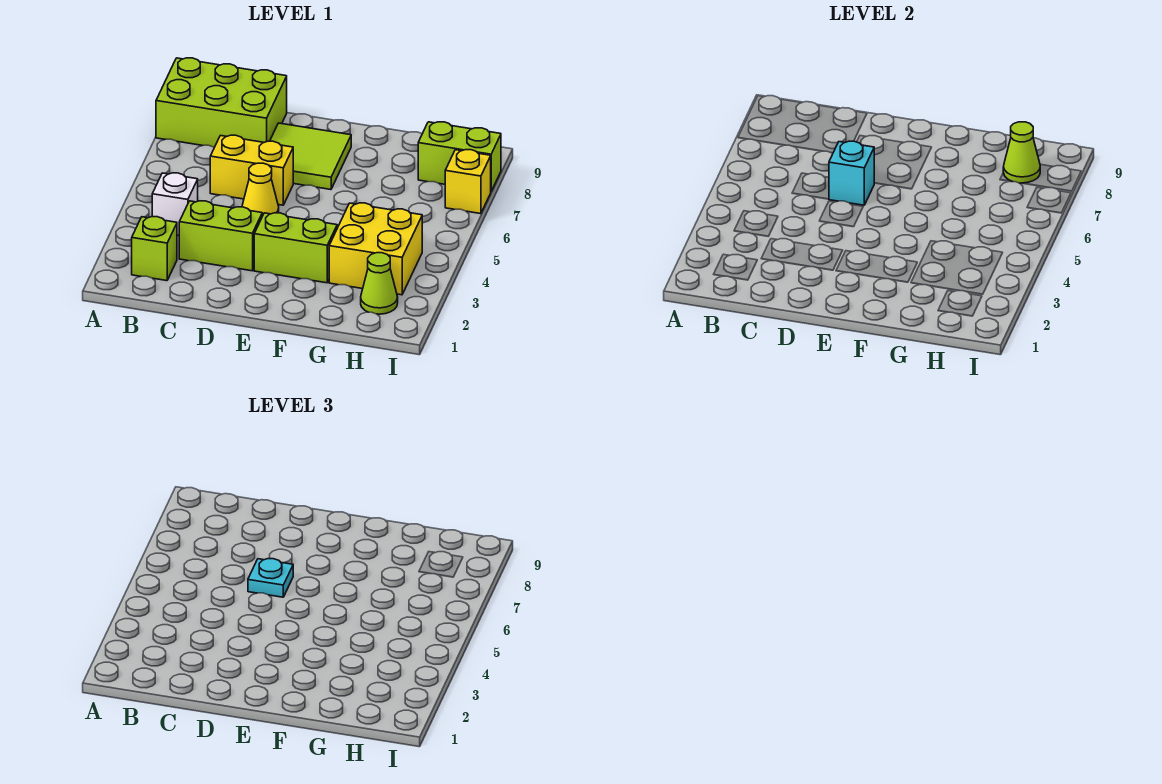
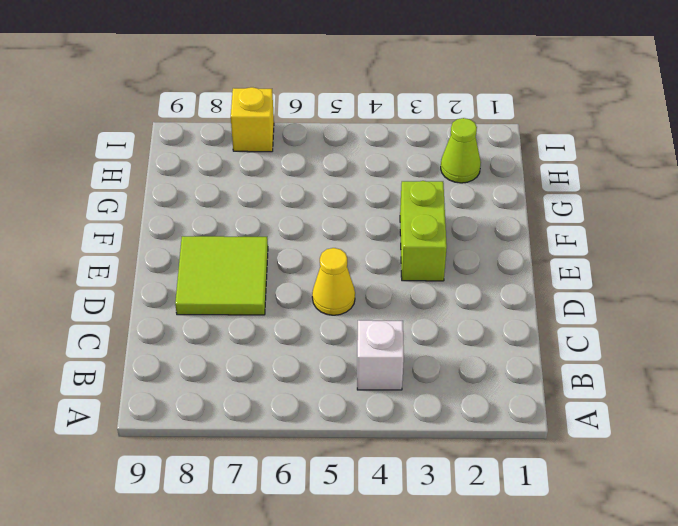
none -> lime 2x3 brick [156,58,287,147]
none -> lime 1x1 brick [132,217,177,281]
none -> lime 1x2 brick [179,201,262,271]

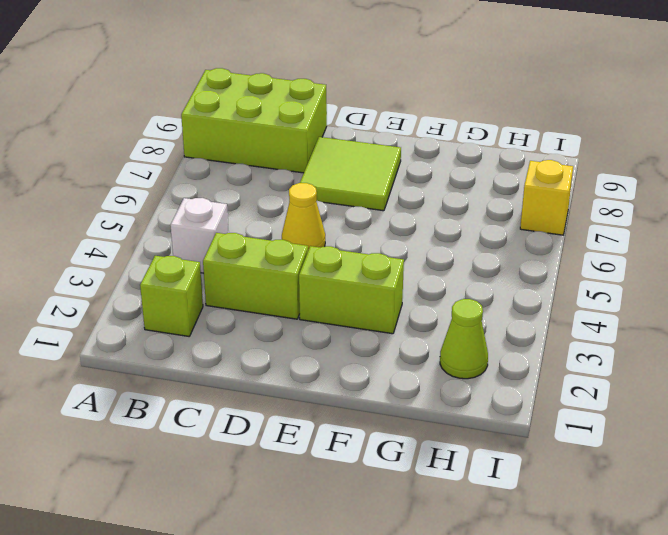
none -> yellow 1x2 brick [210,135,293,205]
none -> yellow 2x2 brick [329,203,422,295]
none -> lime 1x2 brick [418,122,501,191]

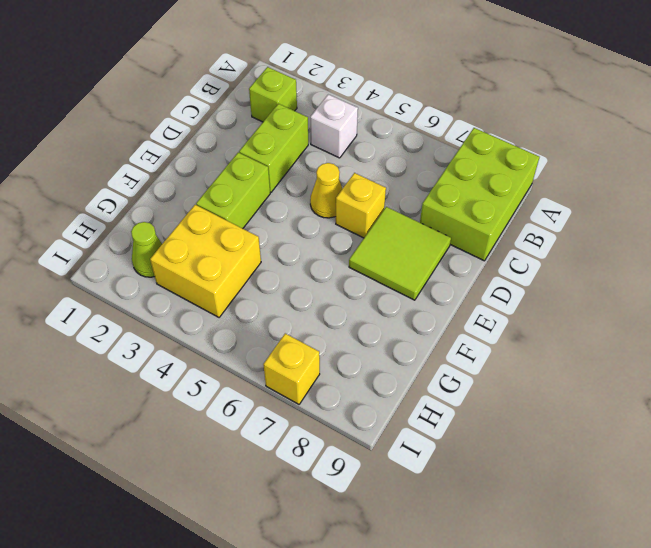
yellow 1x1 brick [336,173,386,238] -> yellow 1x2 brick [210,135,293,205]
none -> lime 1x2 brick [418,122,501,191]
none -> cyan 1x1 brick [829,141,874,205]
none -> lime 1x1 cone [1003,122,1040,183]

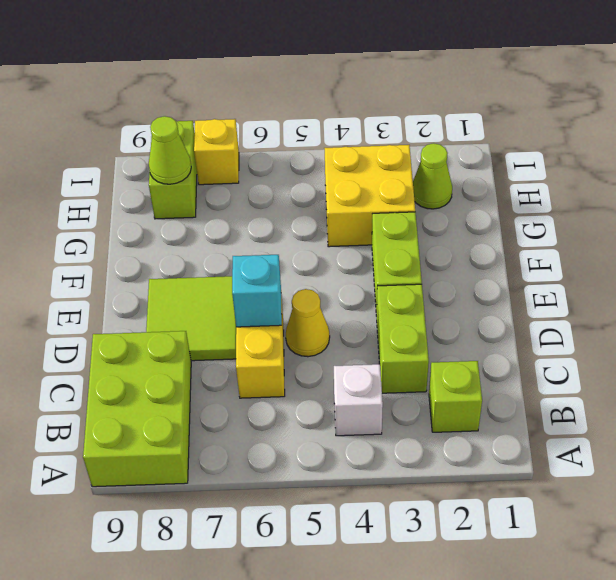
none -> cyan 1x1 plate [248,559,293,597]

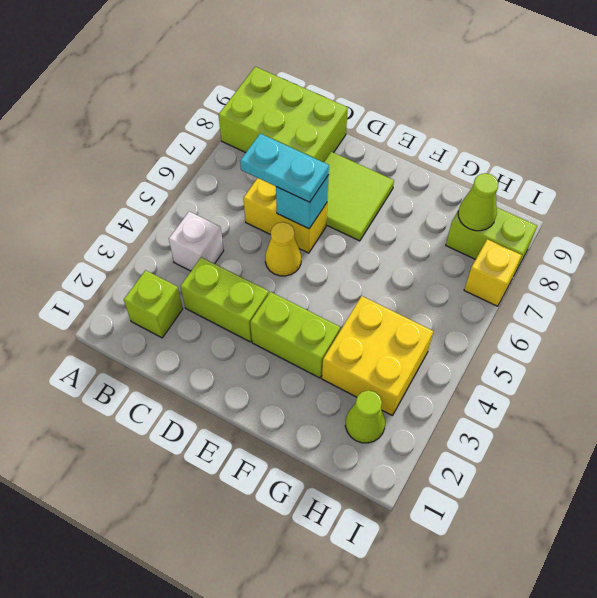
cyan 1x2 plate [240,134,329,202] -> cyan 1x1 plate [248,559,293,597]

